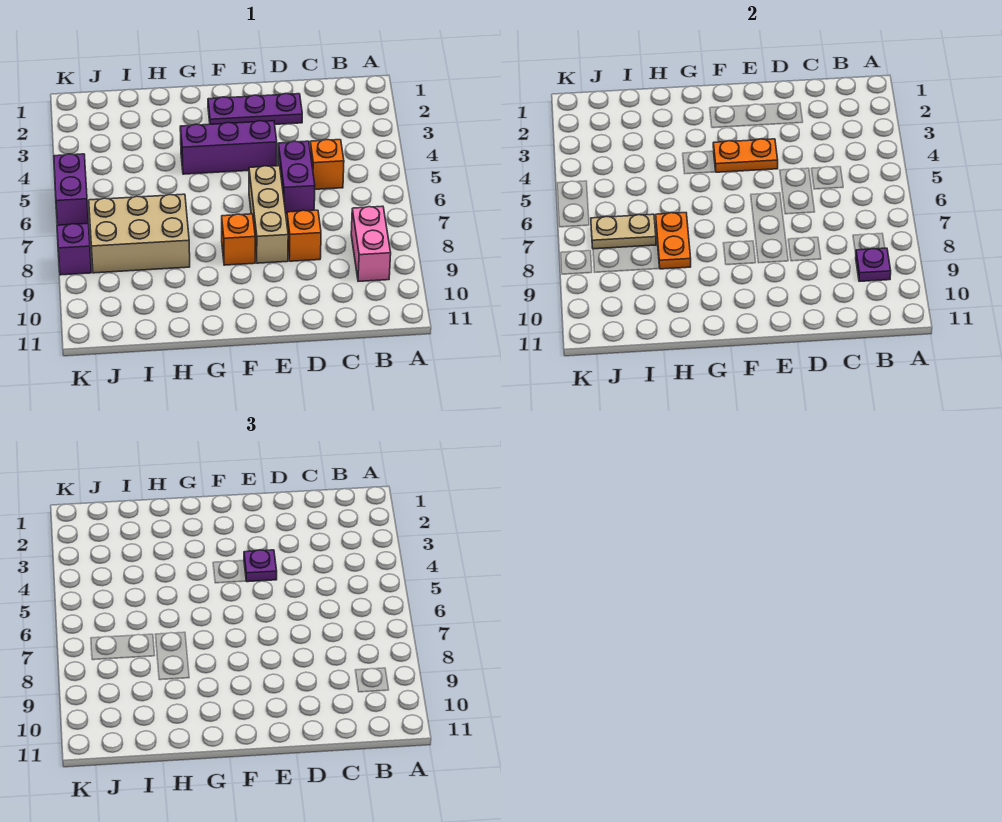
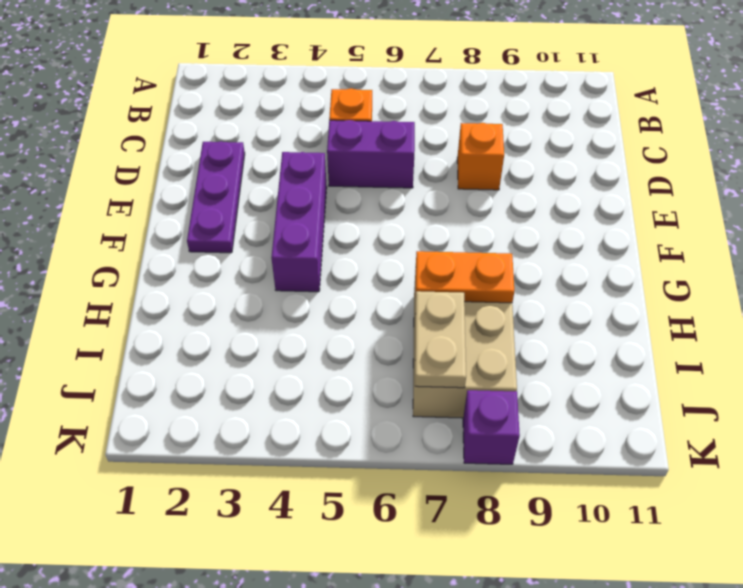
none -> pink 1x2 brick [351,206,391,281]
none -> tan 1x3 brick [249,166,288,263]
none -> orange 1x1 brick [222,214,255,265]

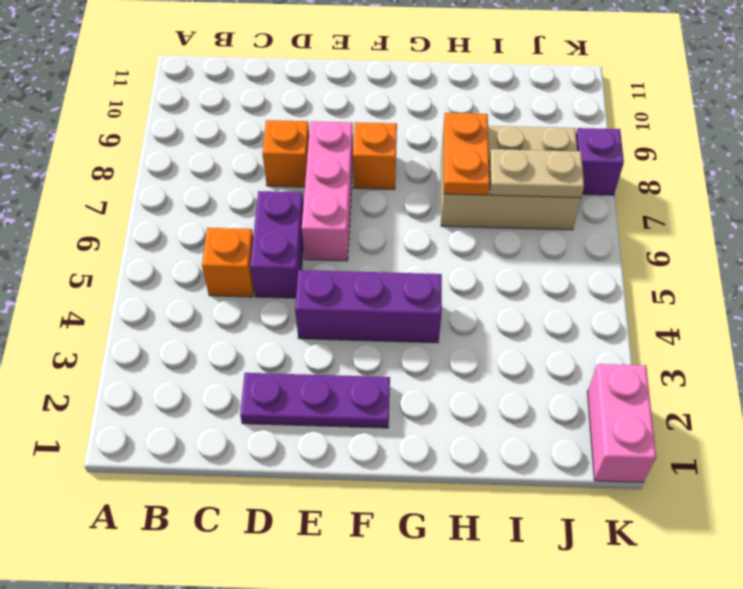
pink 1x3 brick [302,121,353,261] -> tan 1x3 brick [249,166,288,263]
pink 1x2 brick [587,364,656,482] -> pink 1x2 brick moved to [351,206,391,281]
none -> purple 1x2 brick [54,154,88,225]
none -> purple 1x1 plate [856,248,891,281]
none -> orange 1x2 plate [713,139,778,172]

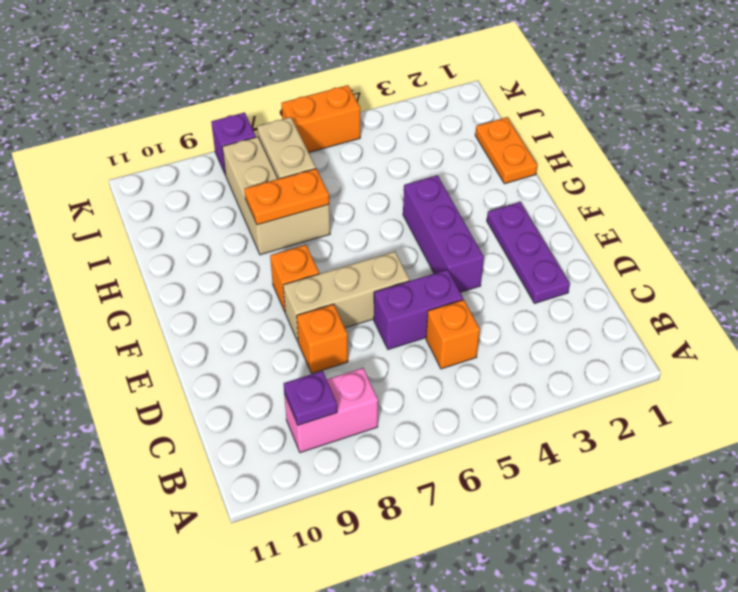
orange 1x2 plate [475,117,537,184] -> orange 1x2 plate moved to [713,139,778,172]
orange 1x2 brick [281,85,360,152] -> purple 1x2 brick [54,154,88,225]
none -> purple 1x1 plate [244,550,277,582]

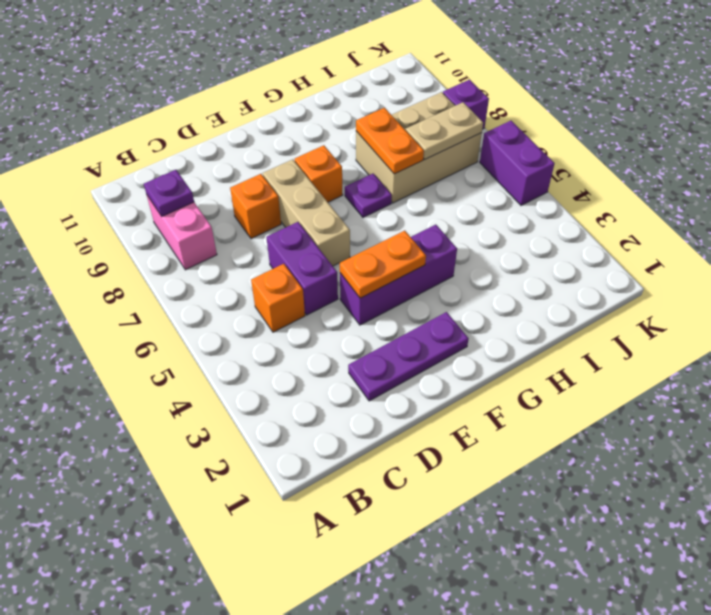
purple 1x1 plate [345,174,392,217] -> purple 1x1 plate moved to [244,550,277,582]

